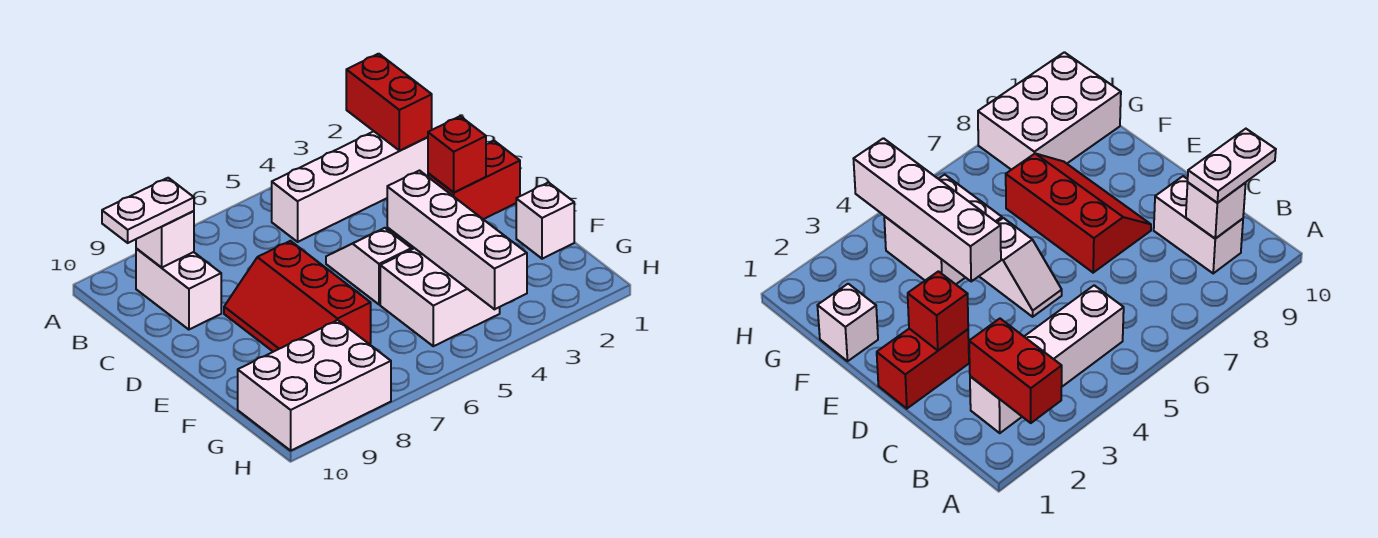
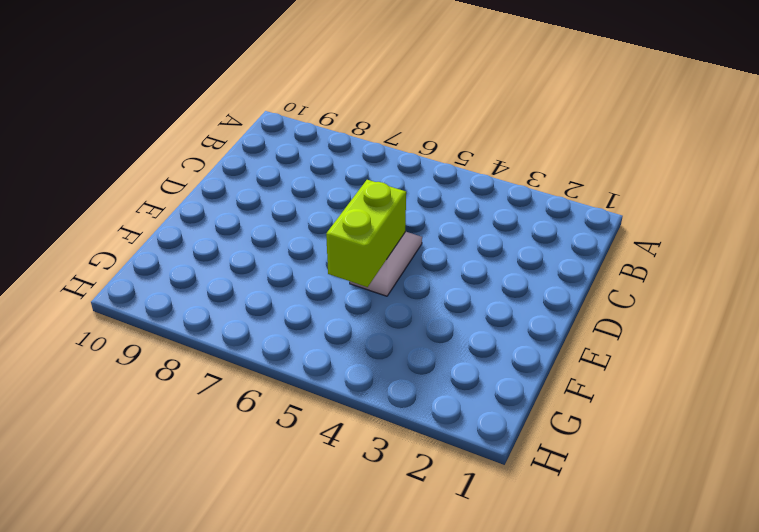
lime 1x2 brick [326,180,406,287] -> none
none -> white 1x4 brick [272,131,428,242]
none -> white 1x2 brick [136,248,221,330]
none -> red 1x2 brick [428,141,520,219]

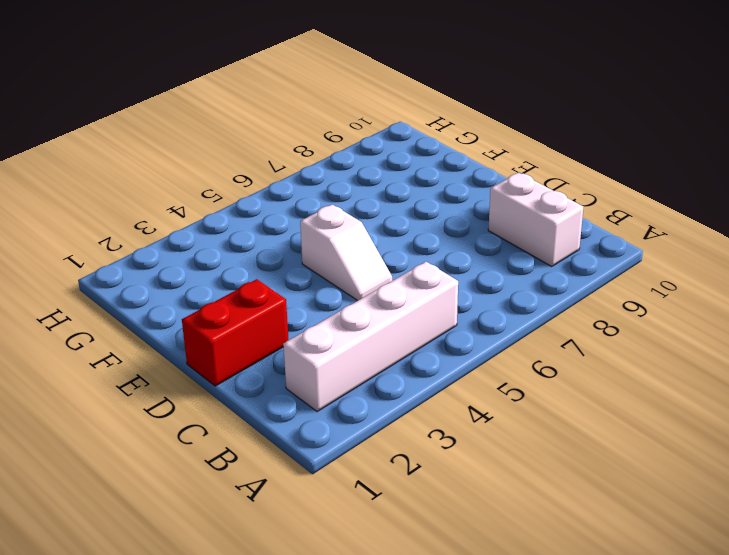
none -> red 2x3 slope [224,241,371,352]
none -> white 1x1 brick [516,183,574,259]
none -> white 2x2 brick [380,248,500,346]

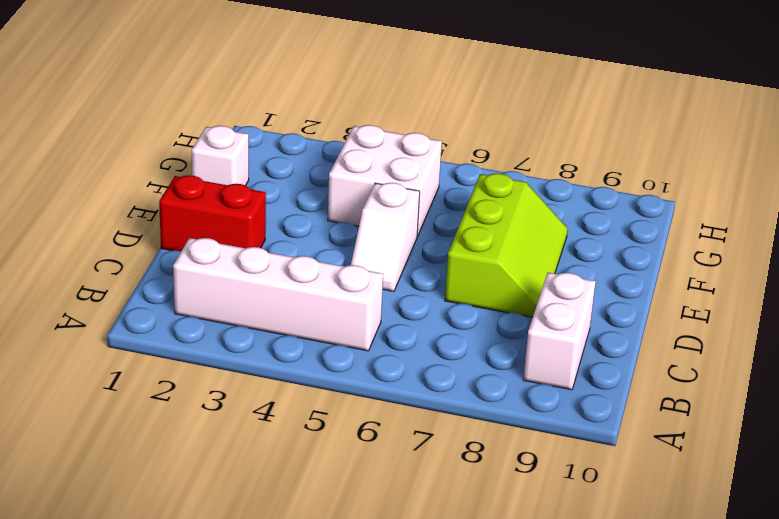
lime 2x3 slope [445,173,568,317] -> red 2x3 slope [224,241,371,352]
none -> white 2x3 brick [238,320,391,450]
none -> red 1x2 brick [346,54,432,151]
none -> white 1x1 brick [136,211,194,268]

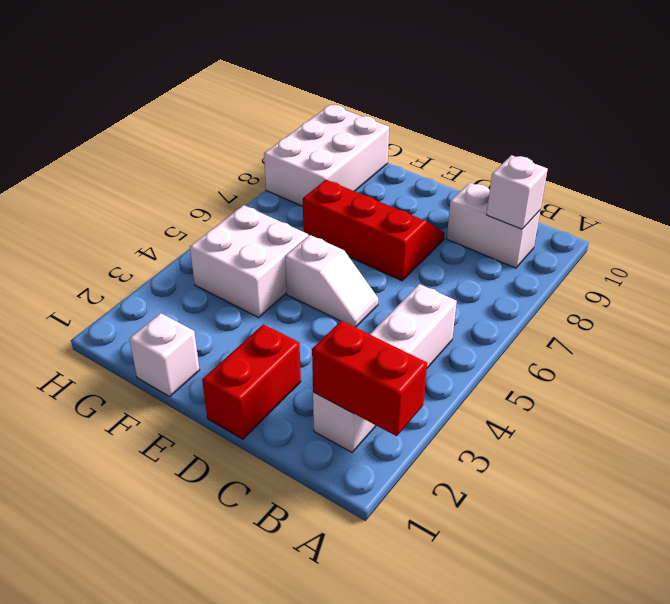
none -> red 1x1 brick [428,116,486,192]
none -> white 1x4 brick [387,171,527,309]
none -> white 1x2 plate [102,178,194,243]

